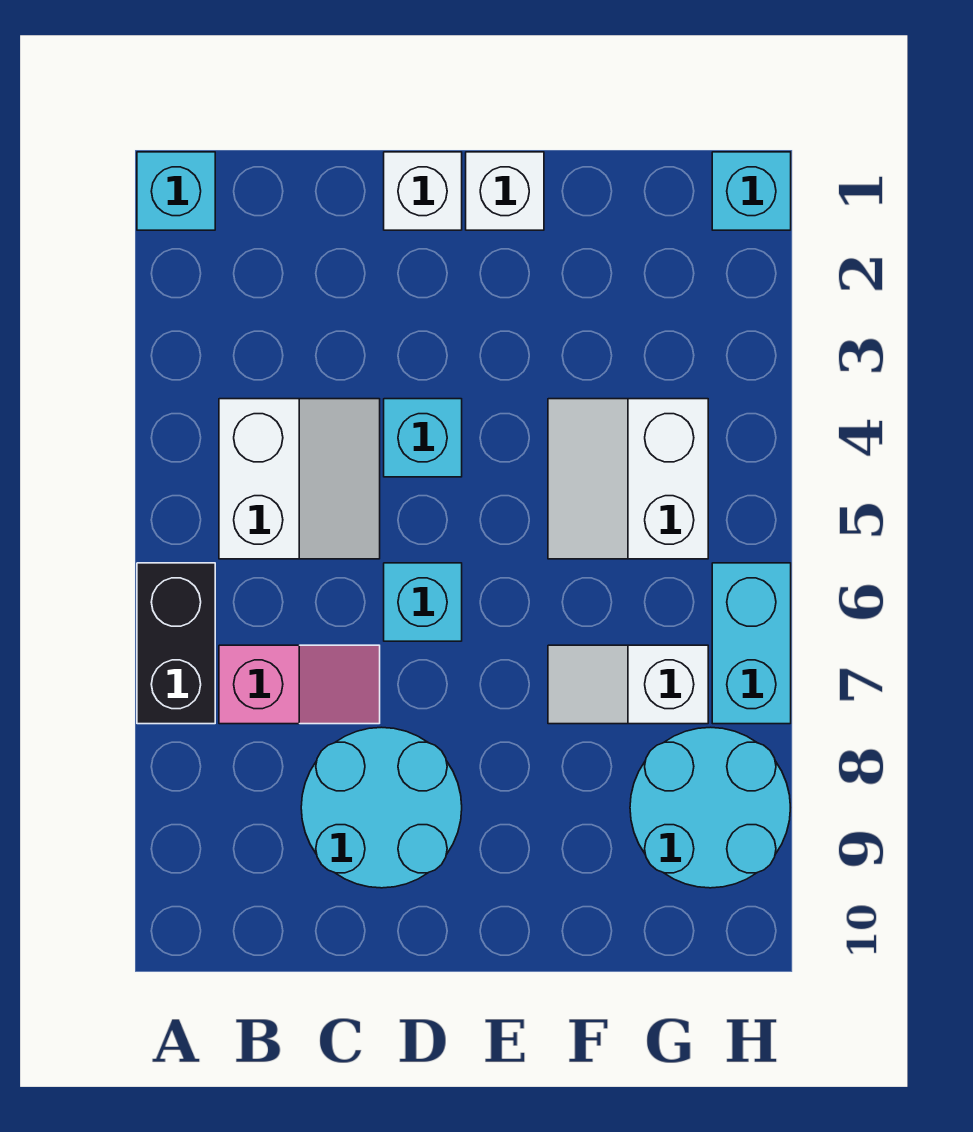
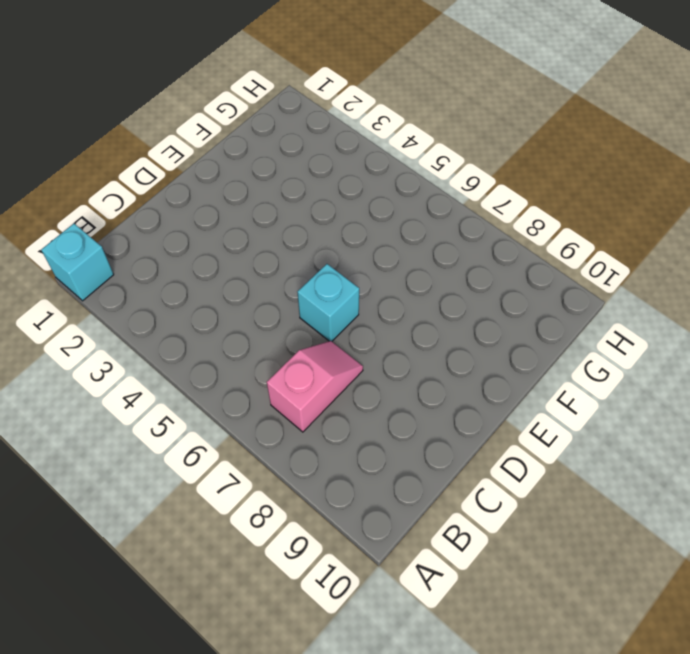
none -> black 1x2 brick [137,563,215,724]
none -> white 2x2 slope [219,399,380,559]
none -> cyan 2x2 round brick [301,727,462,888]

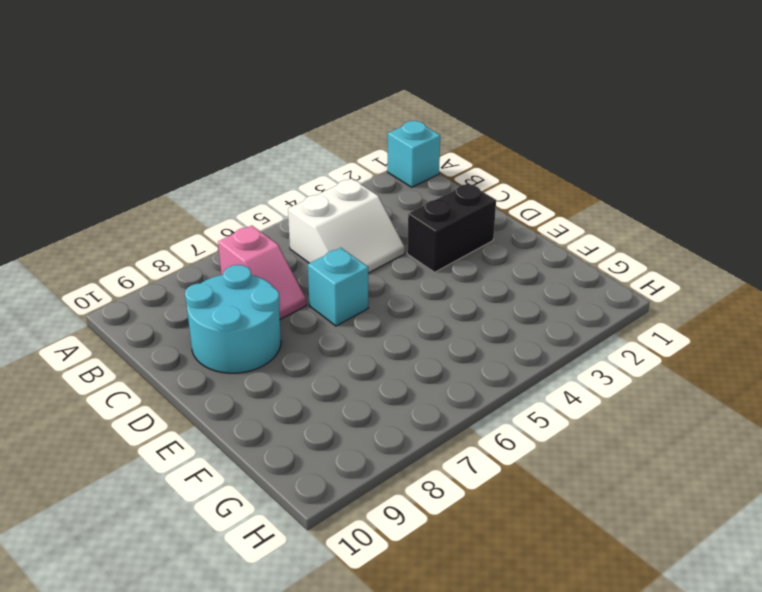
black 1x2 brick [407,183,496,272] -> black 1x2 brick moved to [137,563,215,724]
none -> white 1x1 brick [384,152,462,230]
none -> cyan 1x1 brick [384,399,462,477]
none -> white 1x1 brick [466,152,544,230]

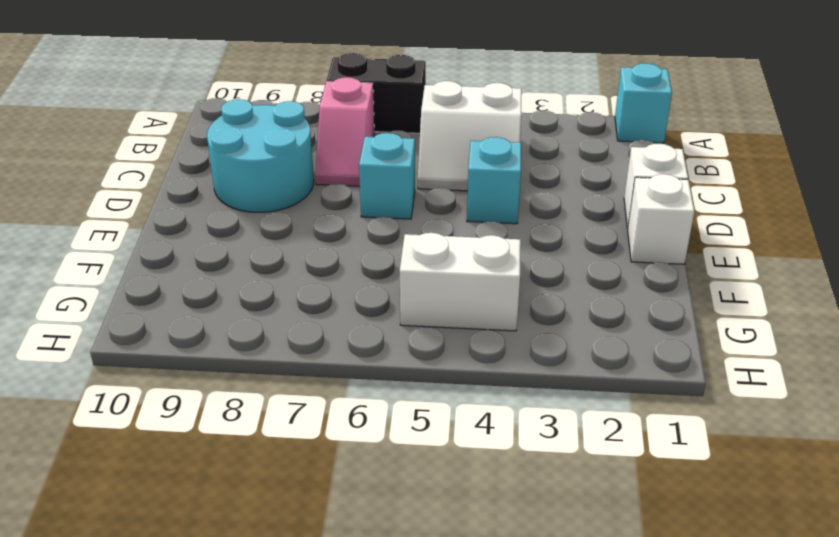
none -> white 1x2 slope [548,645,708,724]
none -> cyan 2x2 round brick [630,727,791,888]
none -> cyan 1x1 brick [712,152,791,230]

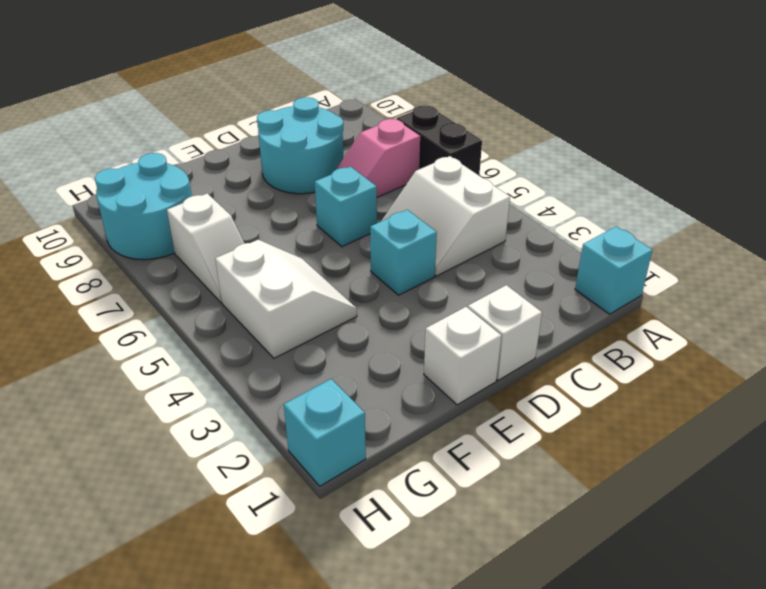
white 1x2 slope [167,193,245,302] -> white 1x2 slope turned to [548,645,708,724]
none -> cyan 1x2 brick [712,563,791,724]

